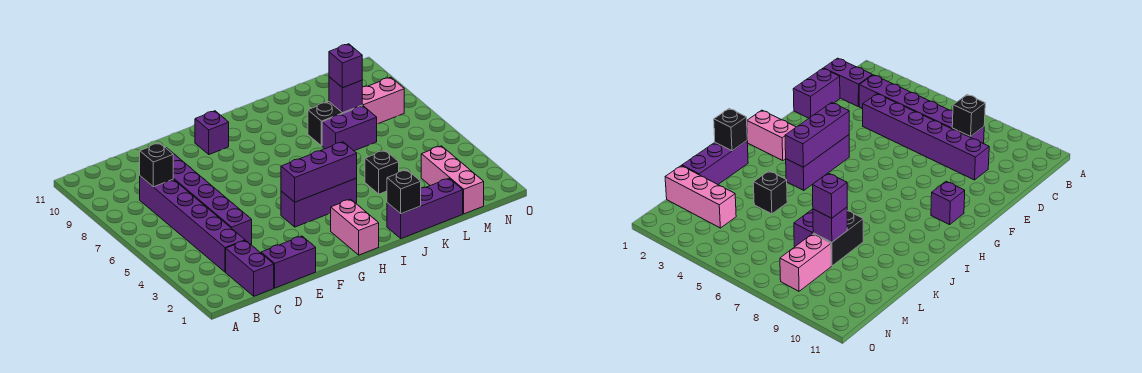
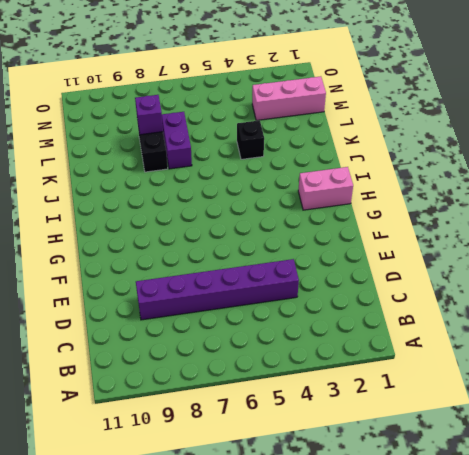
none -> purple 1x2 brick [226,240,274,296]
none -> purple 1x6 brick [140,176,245,272]
none -> purple 1x2 brick [261,236,316,288]

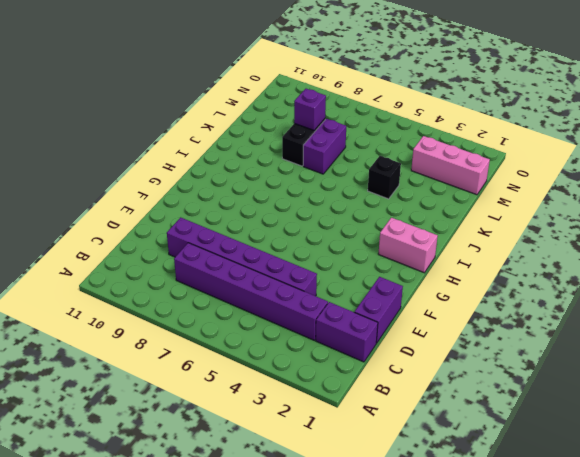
none -> purple 1x3 brick [281,178,357,227]
none -> purple 1x1 brick [195,111,229,154]
none -> purple 1x3 brick [387,179,463,239]

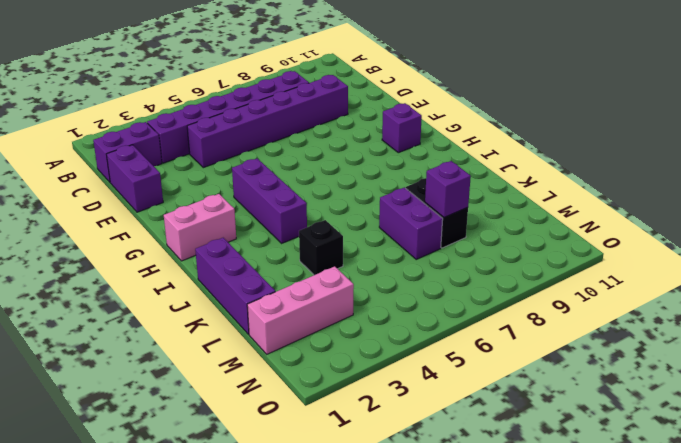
none -> pink 1x2 brick [362,77,404,124]
none -> black 1x1 brick [140,143,173,187]
none -> purple 1x3 brick [281,142,357,202]

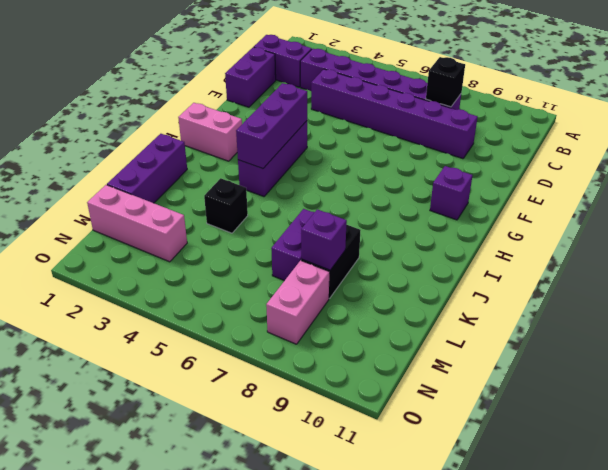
none -> black 1x1 brick [387,170,421,214]
none -> purple 1x1 brick [329,44,362,88]

